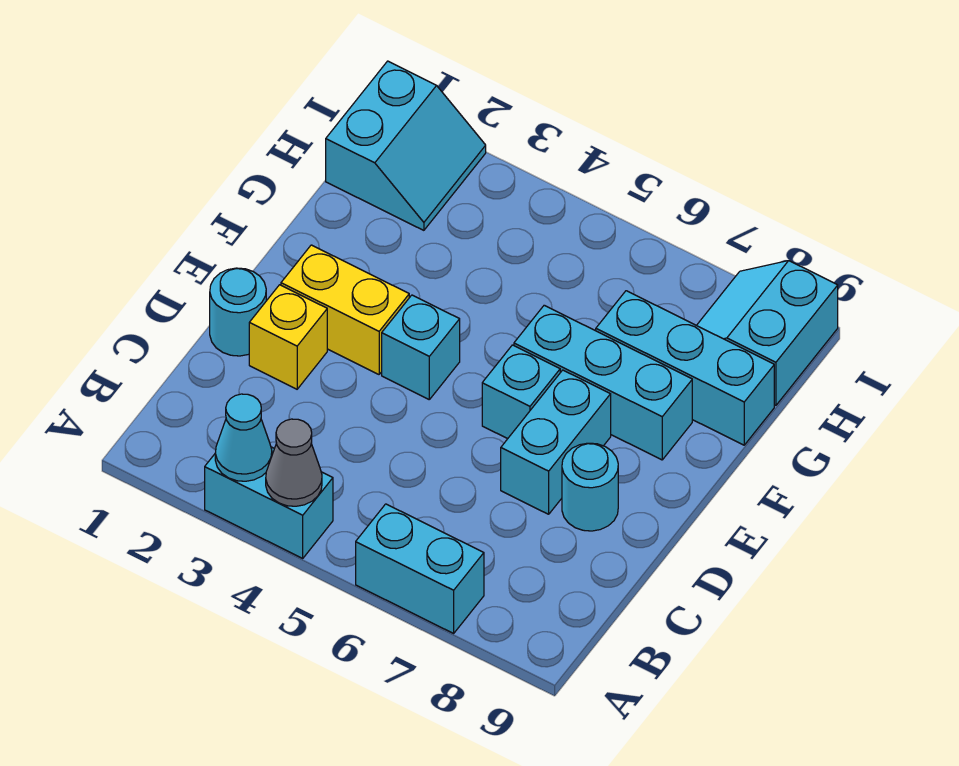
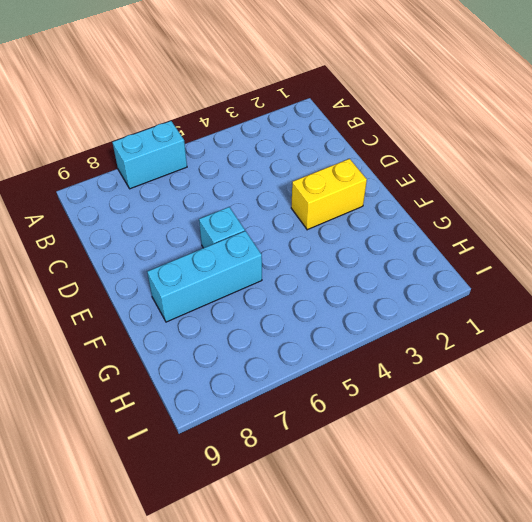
none -> cyan 1x2 brick [205,447,333,558]
none -> cyan 1x1 round brick [210,268,267,356]
none -> yellow 1x1 brick [249,285,327,389]

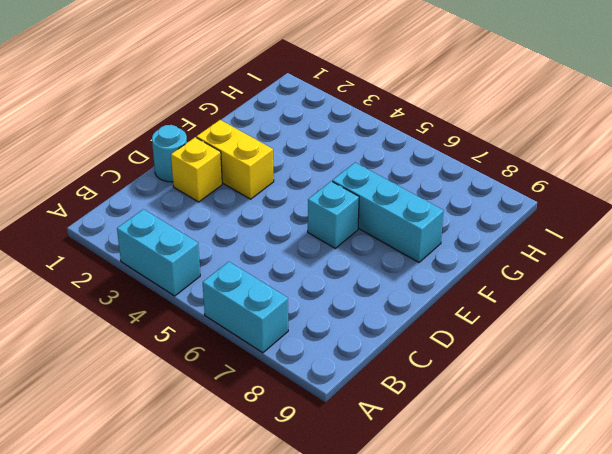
none -> cyan 1x2 brick [501,370,611,514]
none -> cyan 1x1 round brick [562,443,618,531]
none -> cyan 1x1 brick [382,295,460,399]

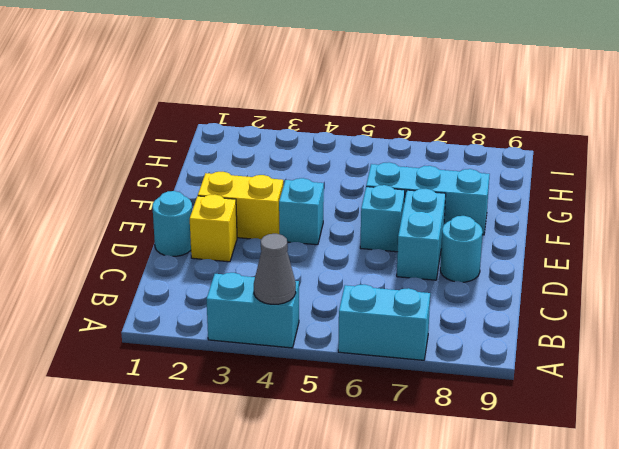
none -> cyan 1x3 brick [596,291,774,445]
none -> cyan 2x2 slope [326,61,486,230]
none -> cyan 2x2 slope [697,261,838,405]

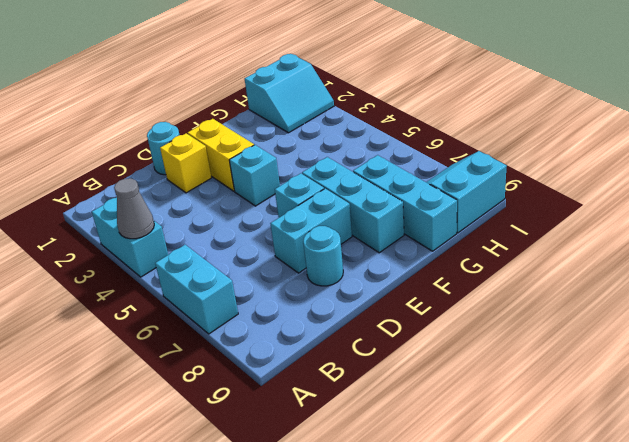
none -> cyan 1x1 cone [215,394,272,481]

